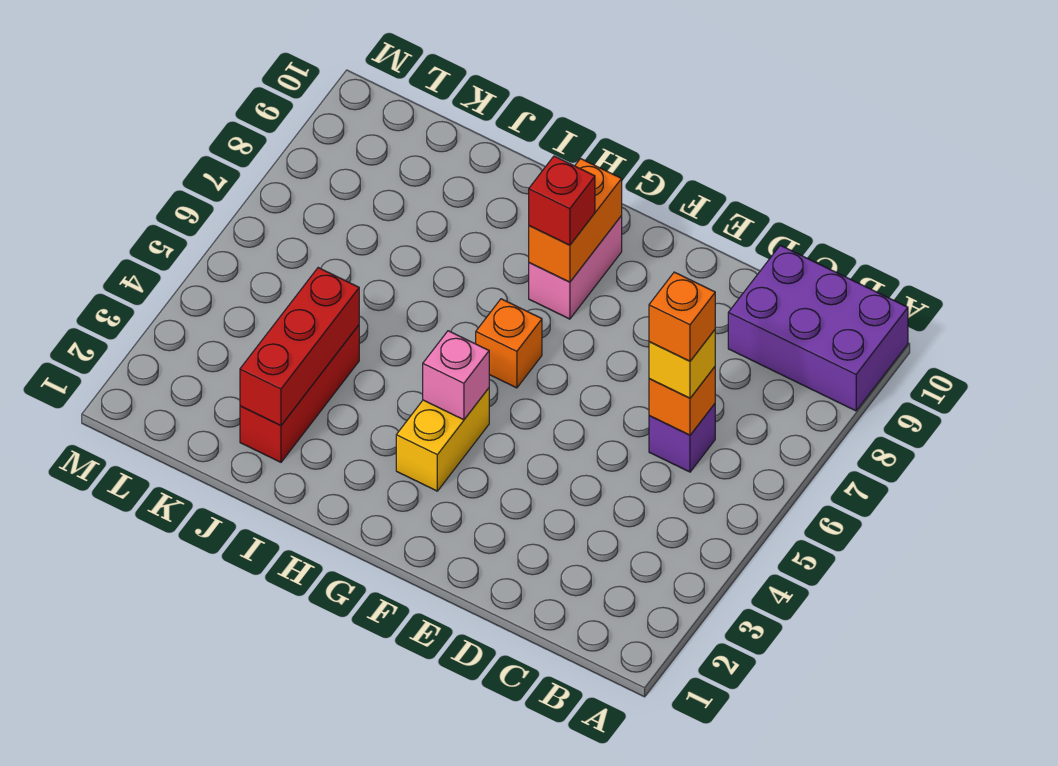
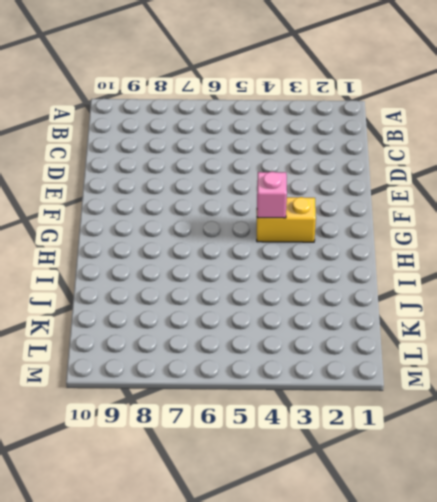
none -> purple 2x3 brick [728,245,908,411]
none -> purple 1x1 brick [649,404,715,472]
none -> orange 1x1 brick [476,299,542,388]

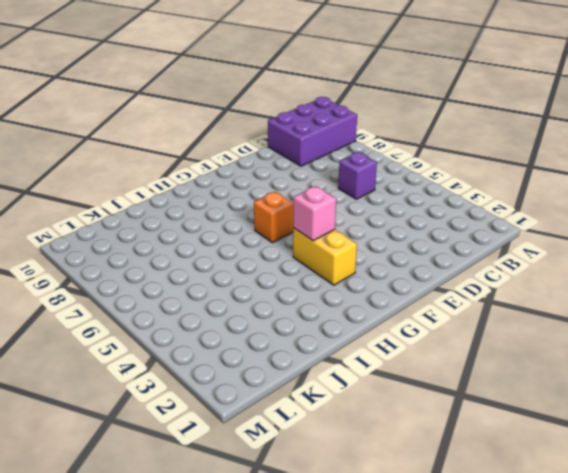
none -> pink 1x2 brick [529,216,622,319]
none -> red 1x3 brick [240,325,359,462]
none -> orange 1x1 brick [649,367,715,435]

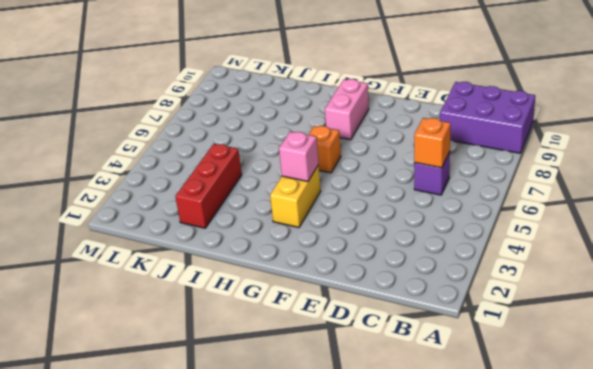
none -> orange 1x2 brick [529,159,622,282]
none -> red 1x3 brick [240,268,359,426]
none -> yellow 1x1 brick [649,330,715,398]

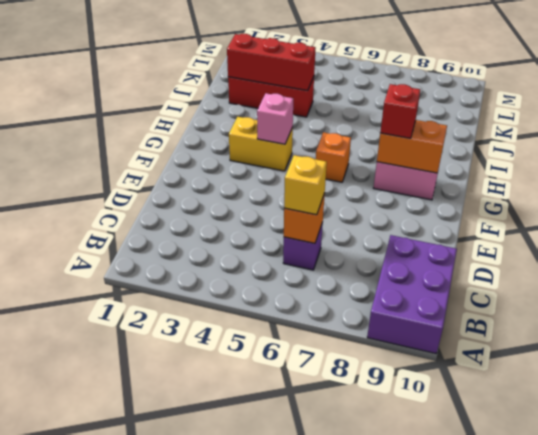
none -> orange 1x1 brick [649,272,715,361]

